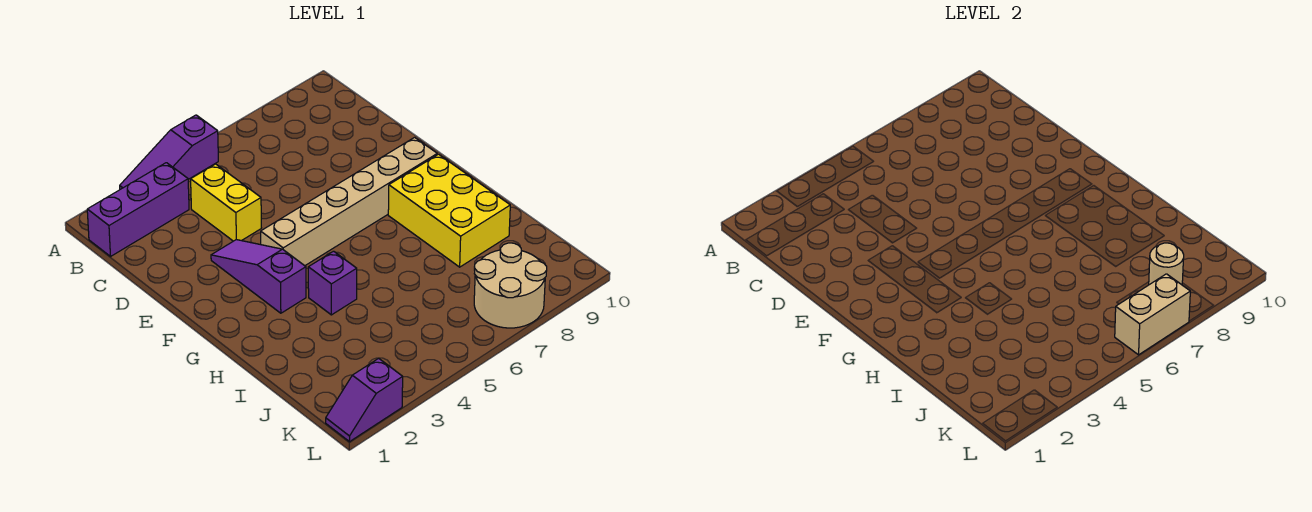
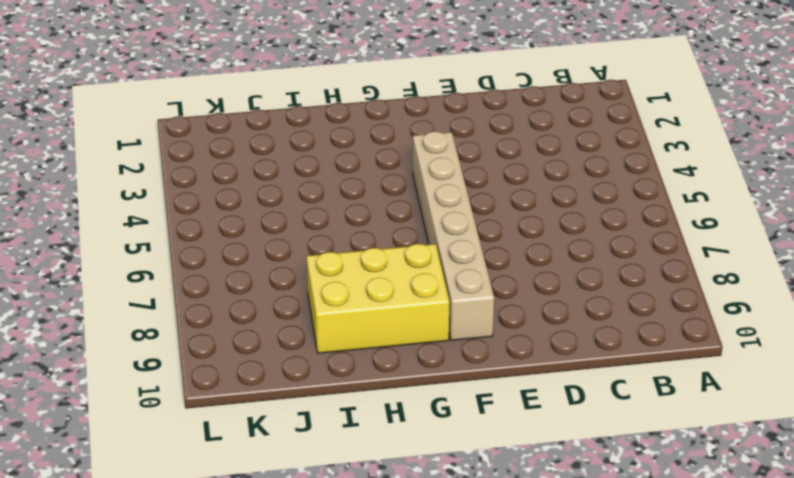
none -> purple 1x3 slope [120,115,218,189]
none -> purple 1x3 brick [87,163,189,256]

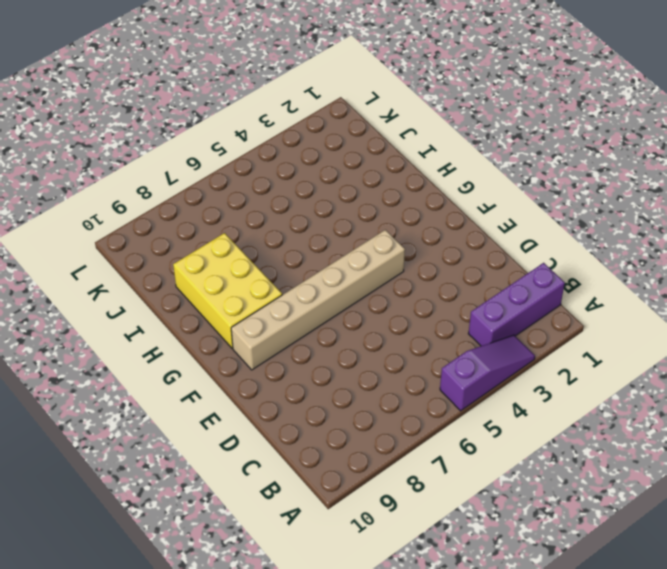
none -> yellow 1x2 brick [191,164,261,241]
none -> purple 1x3 slope [211,240,306,313]

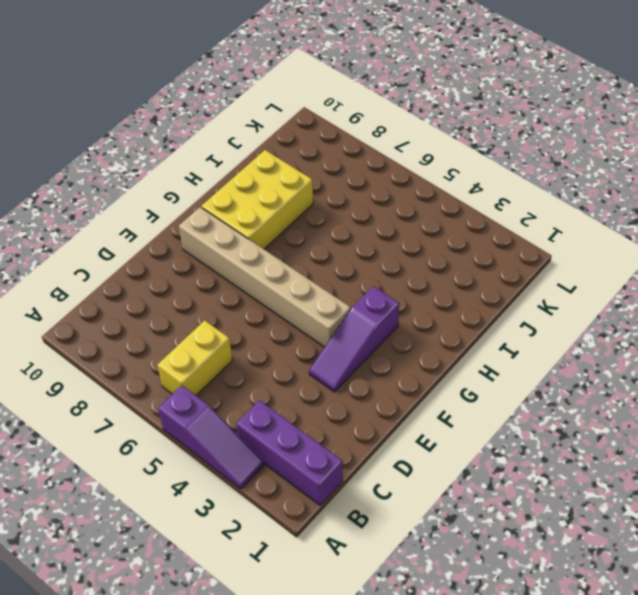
yellow 1x2 brick [157,320,232,395] -> yellow 1x2 brick moved to [191,164,261,241]
none -> purple 1x1 brick [308,251,357,315]
none -> tan 2x2 round brick [474,243,547,328]

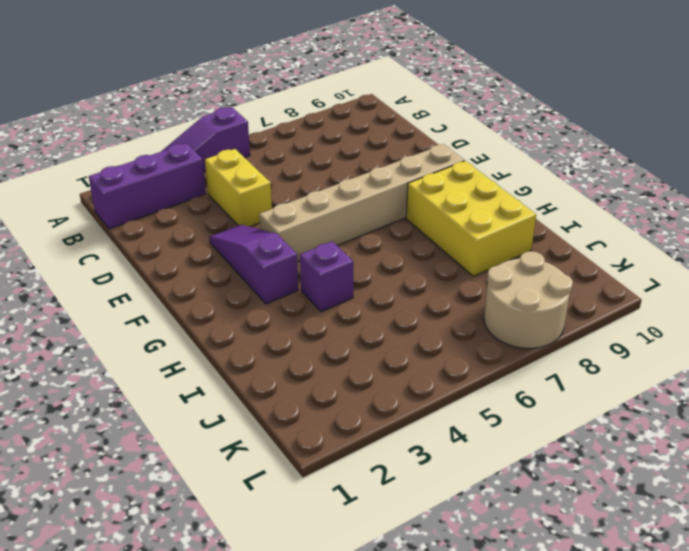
none -> purple 1x2 slope [326,358,403,442]
none -> tan 1x1 round brick [1149,243,1184,285]

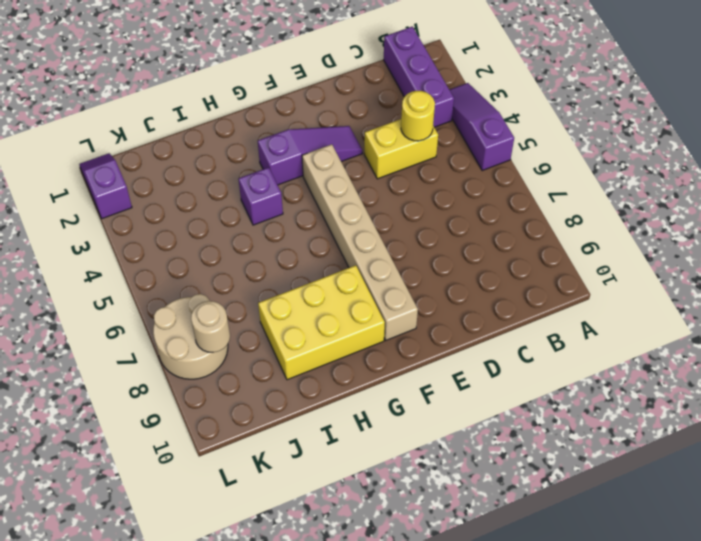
yellow 1x1 round brick [401,91,435,141] -> none
none -> tan 1x2 brick [1115,274,1190,355]

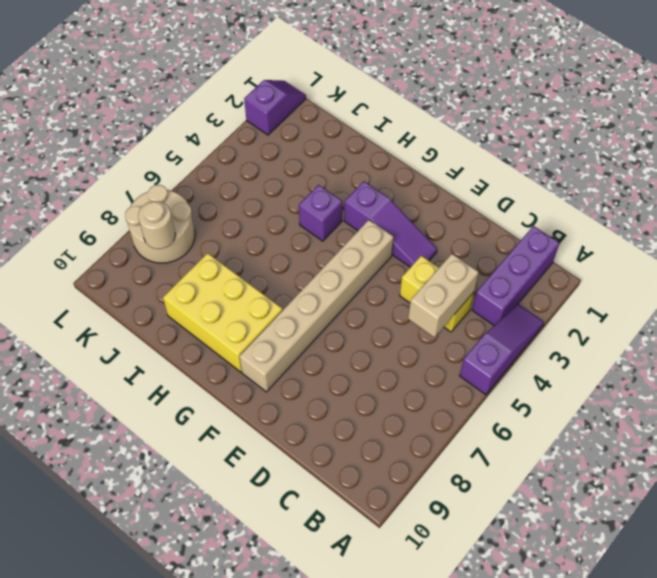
tan 1x2 brick [408,254,479,337] -> tan 1x2 brick moved to [1115,274,1190,355]

